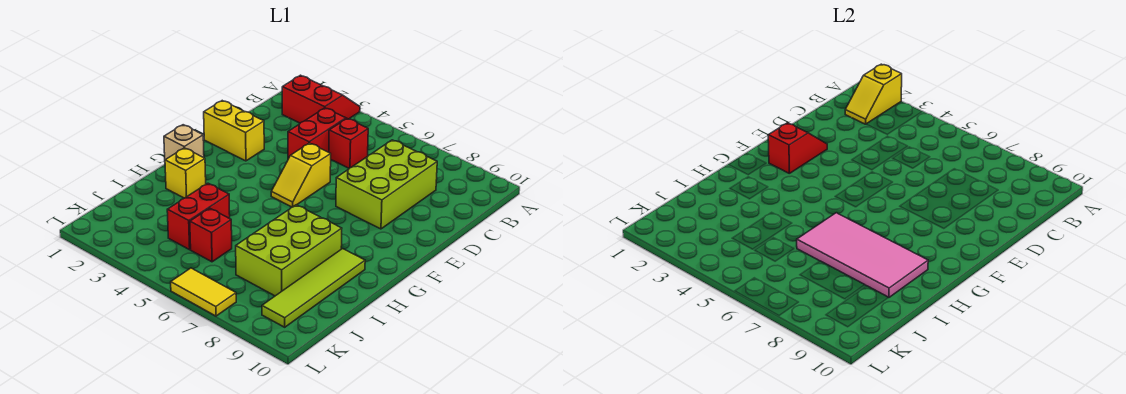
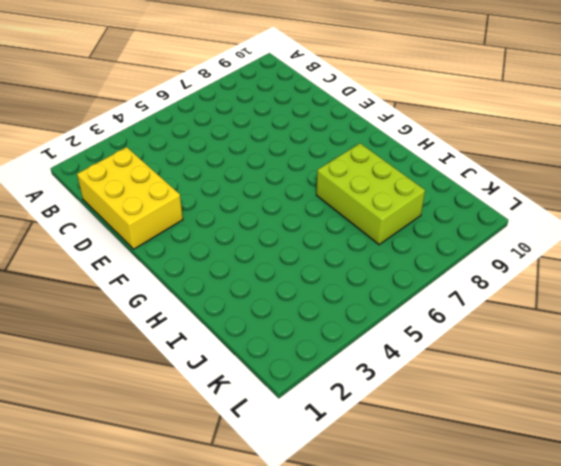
yellow 2x3 brick [77,147,183,249] -> yellow 1x2 brick [204,101,264,161]
none -> red 2x2 slope [282,75,360,123]
none -> red 1x2 brick [288,108,346,159]
none -> red 1x1 brick [329,119,368,168]

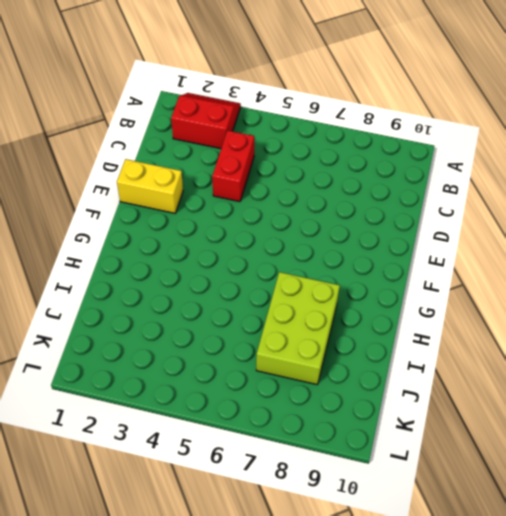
none -> red 1x1 brick [329,119,368,168]
none -> lime 2x3 brick [336,140,437,229]
none -> yellow 1x2 slope [271,143,331,207]

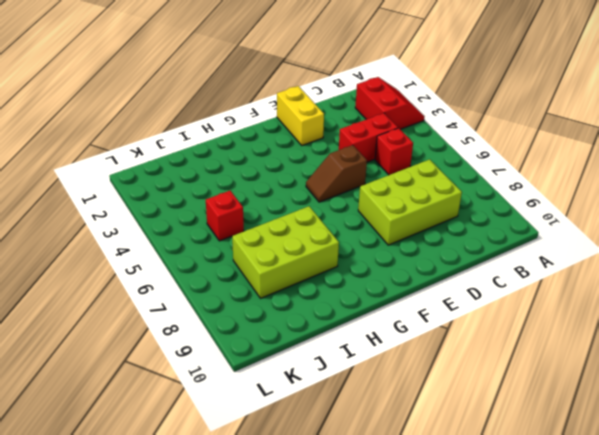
brown 1x2 slope [306,145,367,202] -> yellow 1x2 slope [271,143,331,207]
none -> tan 1x1 brick [164,125,204,160]
none -> yellow 1x1 brick [165,148,206,198]
none -> lime 1x4 tile [262,249,365,327]

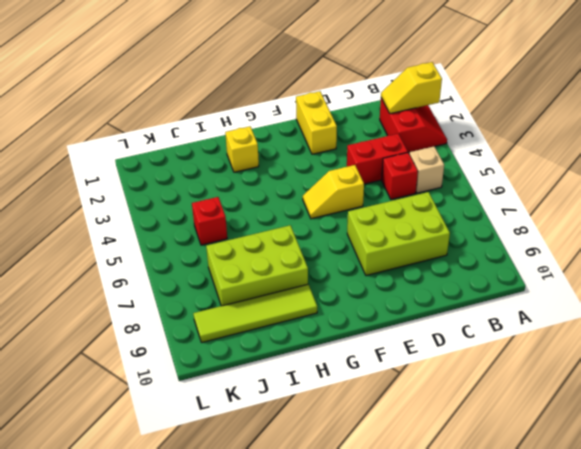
tan 1x1 brick [409,146,444,193] -> tan 1x1 brick moved to [164,125,204,160]
none -> red 1x2 brick [167,183,230,250]
none -> yellow 1x2 tile [171,268,236,316]
none -> red 1x2 slope [768,123,827,173]

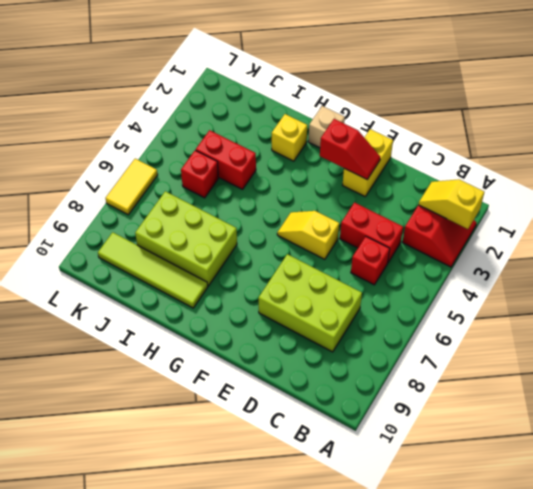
none -> pink 2x4 tile [797,213,928,298]

